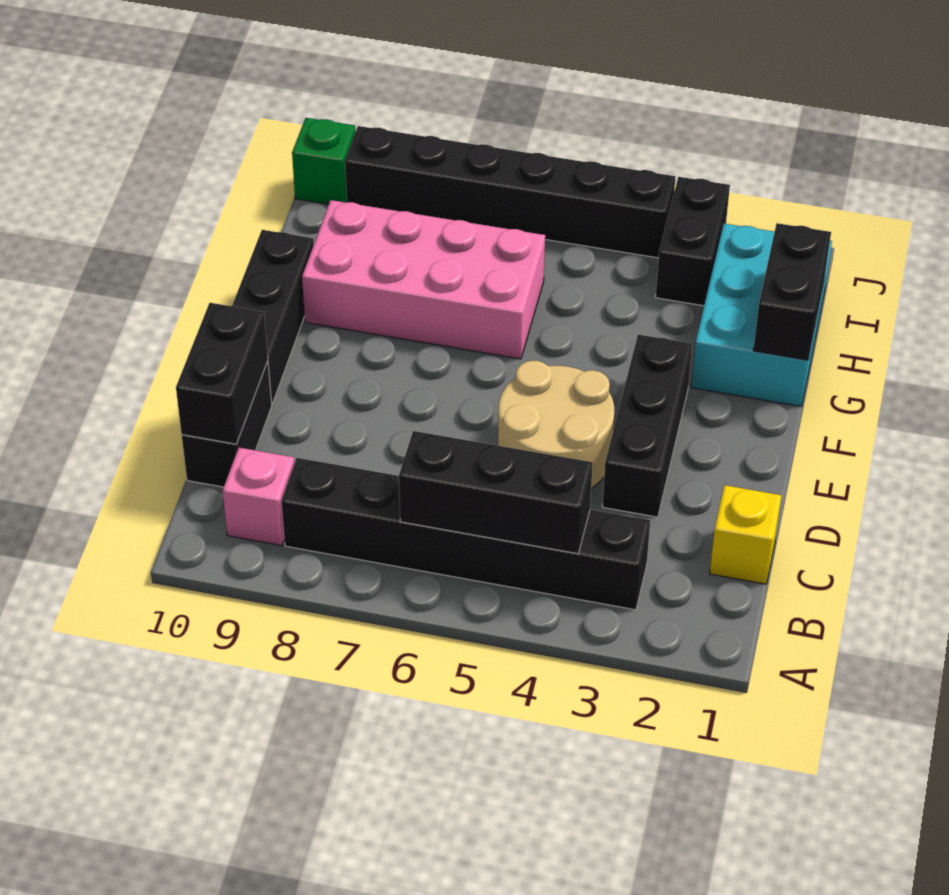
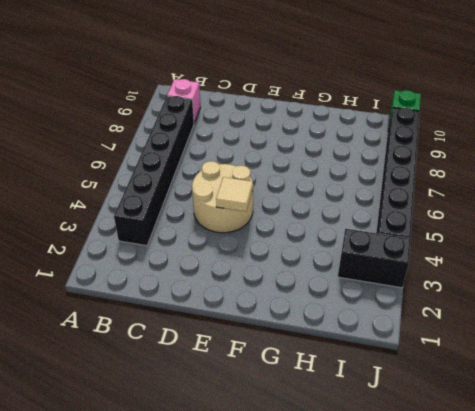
tan 1x1 tile [216,177,253,212] -> none
none -> yellow 1x1 brick [710,485,782,584]
none -> black 1x2 brick [182,361,272,487]
none -> black 1x3 brick [602,334,692,517]

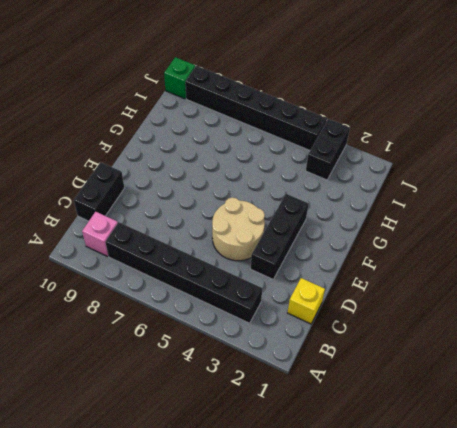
none -> black 1x3 brick [232,230,314,404]
none -> cyan 2x3 brick [691,224,832,406]
none -> pink 2x4 brick [302,200,545,359]

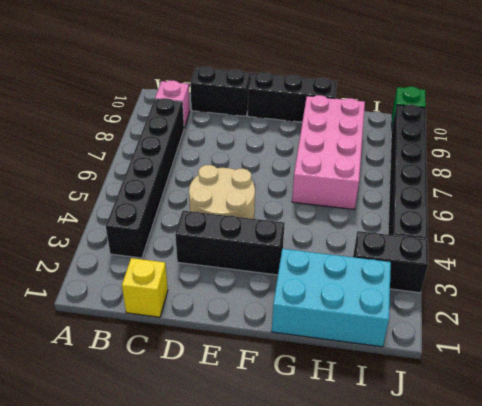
none -> black 1x3 brick [399,431,593,554]
none -> black 1x2 brick [176,303,268,444]
none -> black 1x2 brick [753,223,831,360]

